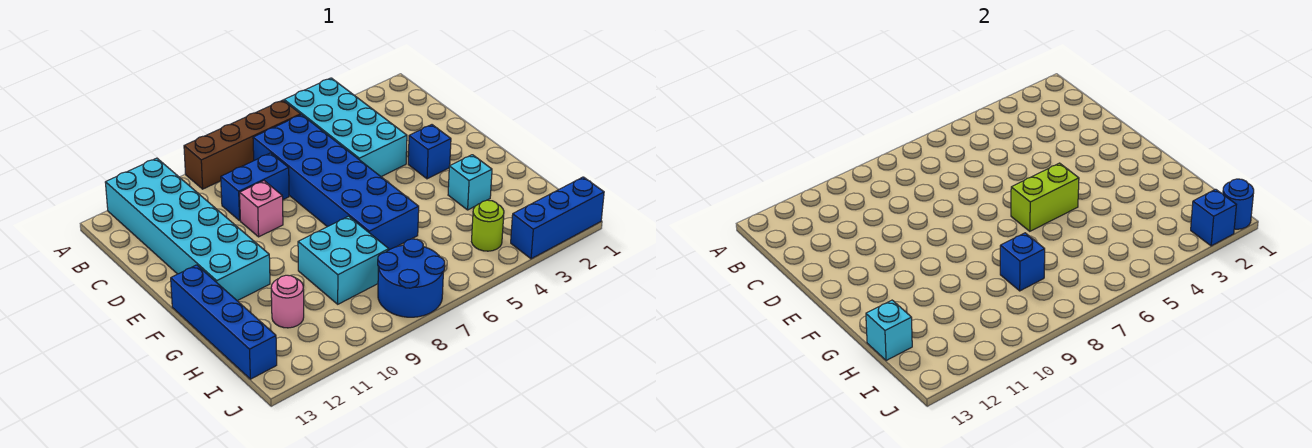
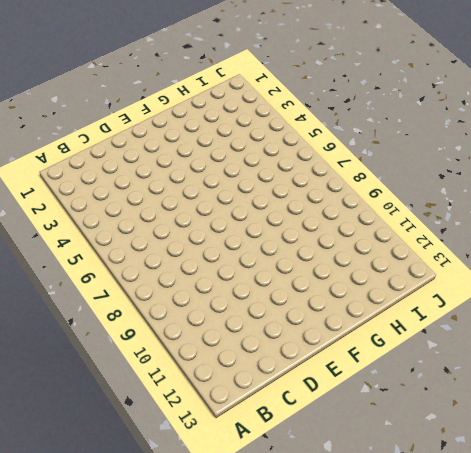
none -> cyan 2x4 brick [284,78,407,176]
none -> brown 1x4 brick [184,100,301,189]
none -> cyan 2x6 brick [105,158,270,301]

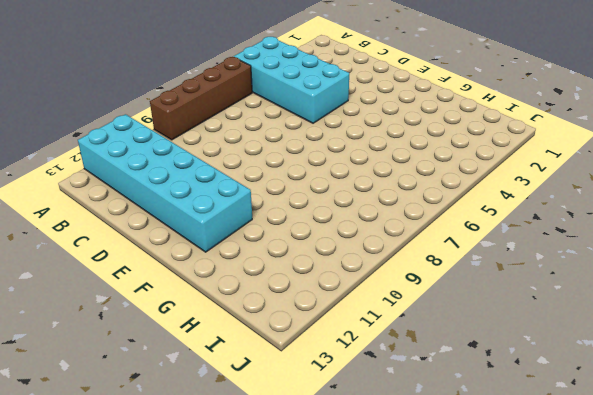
none -> blue 2x6 brick [253,115,419,250]
none -> blue 1x2 brick [221,153,289,220]
none -> pink 1x1 brick [240,181,283,237]

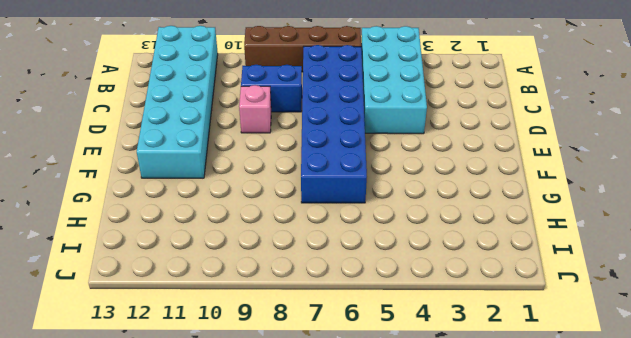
none -> blue 1x1 brick [408,125,451,179]
none -> blue 1x4 brick [171,265,277,379]
none -> cyan 1x1 brick [448,155,492,210]

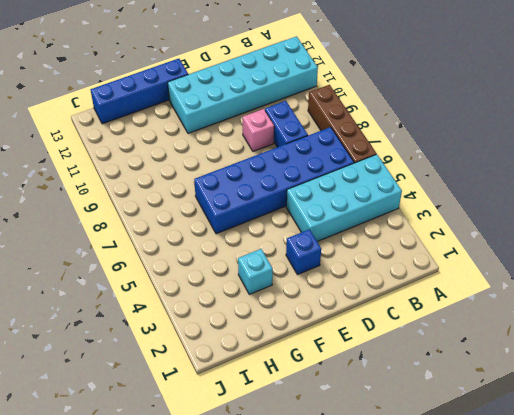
none -> cyan 2x2 brick [298,216,389,304]
none -> pink 1x1 round brick [271,275,304,328]
none -> lime 1x1 round brick [472,200,504,251]

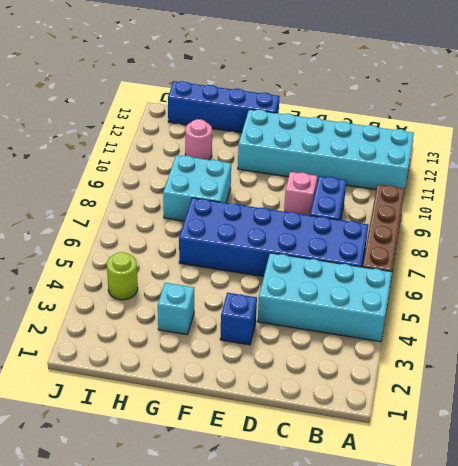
none -> blue 2x2 round brick [378,239,445,317]
none -> blue 1x3 brick [511,177,604,259]
none -> lime 1x2 brick [1011,163,1079,231]

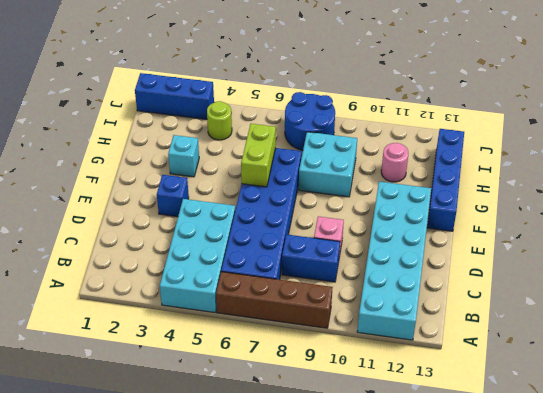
lime 1x2 brick [241,124,276,187] -> lime 1x2 brick turned to [1011,163,1079,231]
none -> blue 1x1 brick [1000,233,1045,291]
none -> cyan 1x1 brick [866,300,912,361]
none -> blue 1x1 round brick [1223,179,1254,229]

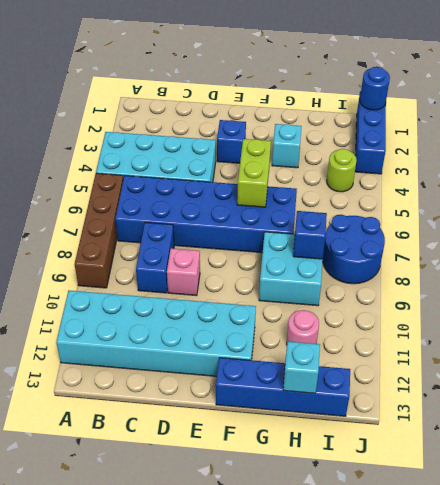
none -> blue 1x1 brick [1191,189,1236,246]

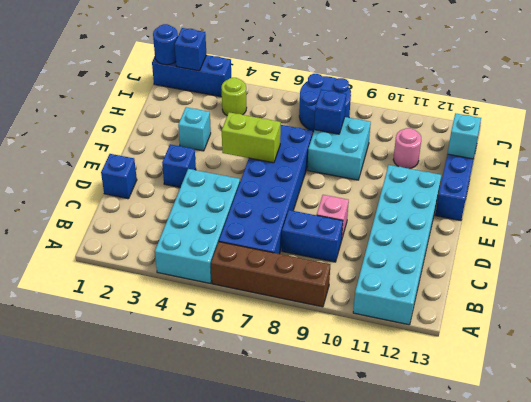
blue 1x1 brick [101,154,137,199] -> none

